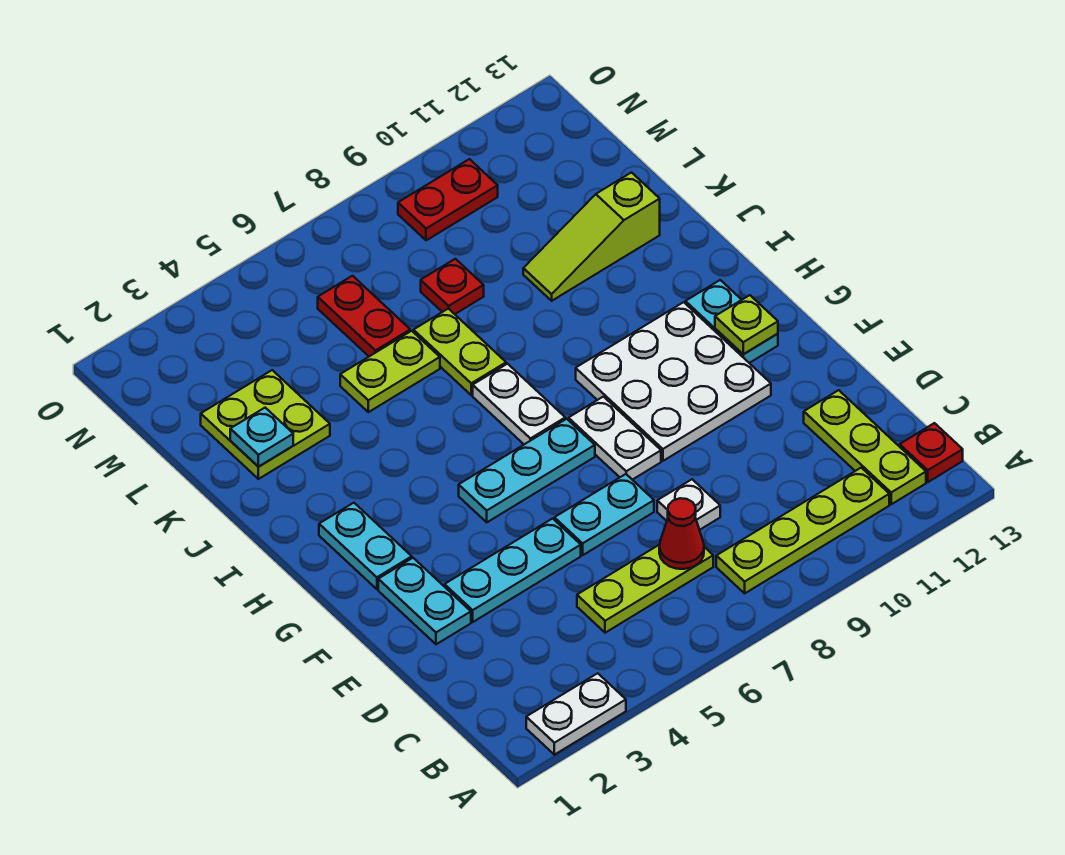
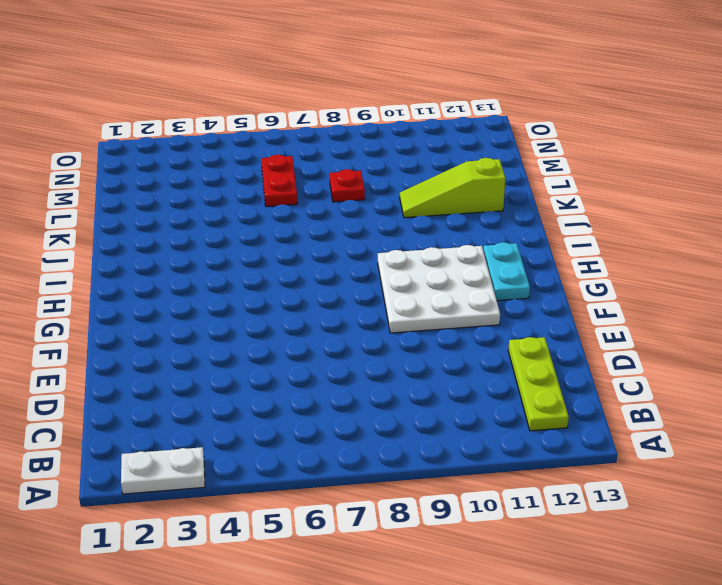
none -> lime 1x4 plate [716,468,889,593]
none -> red 1x1 plate [900,423,963,482]
none -> lime 1x3 plate [577,545,713,633]

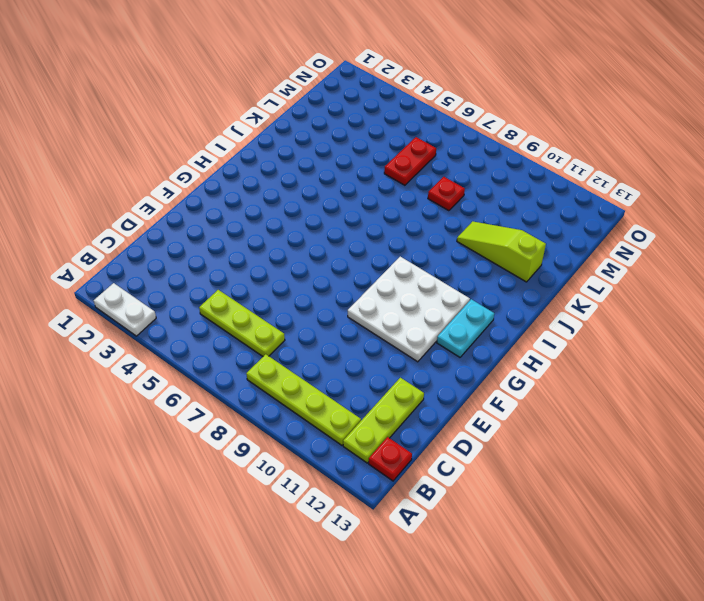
none -> white 1x1 plate [657,479,720,530]
none -> cyan 1x2 plate [378,558,471,644]
none -> cyan 1x3 plate [445,519,581,622]

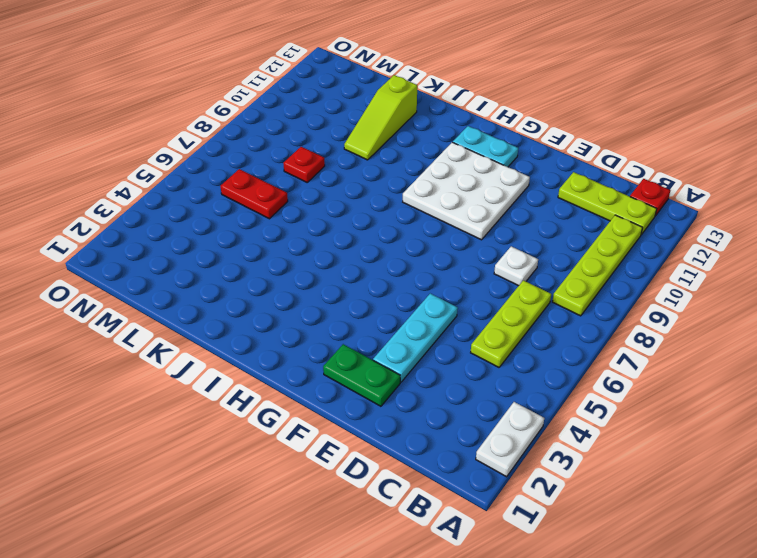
green 1x2 plate [323,344,400,406] -> cyan 1x2 plate [378,558,471,644]
none -> cyan 1x2 plate [554,474,654,555]
none -> white 1x2 plate [569,397,661,480]
none -> cyan 1x2 plate [319,503,412,589]

